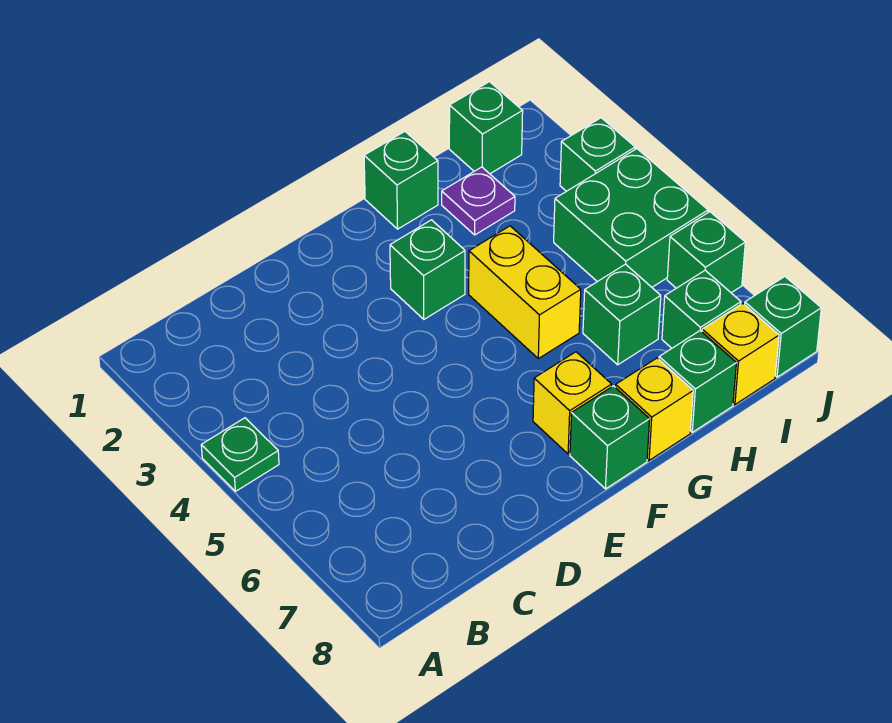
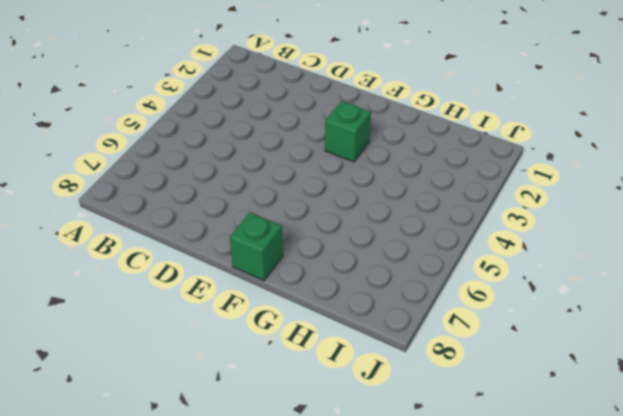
none -> green 1x1 plate [201,418,279,491]
none -> yellow 1x1 brick [533,352,612,454]
none -> green 1x1 brick [364,132,438,229]

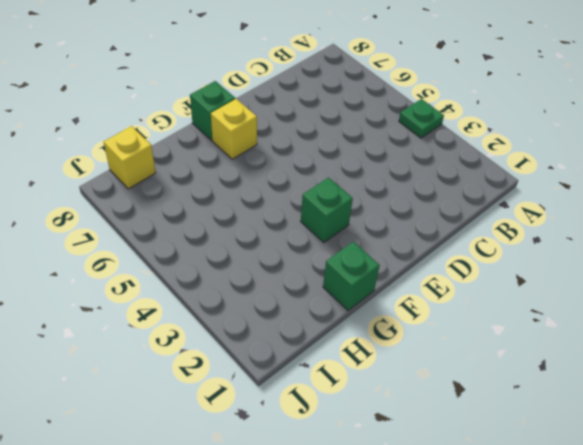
none -> yellow 1x2 brick [469,226,581,359]
none -> yellow 1x1 brick [615,358,693,460]
none -> purple 1x1 plate [442,167,515,235]

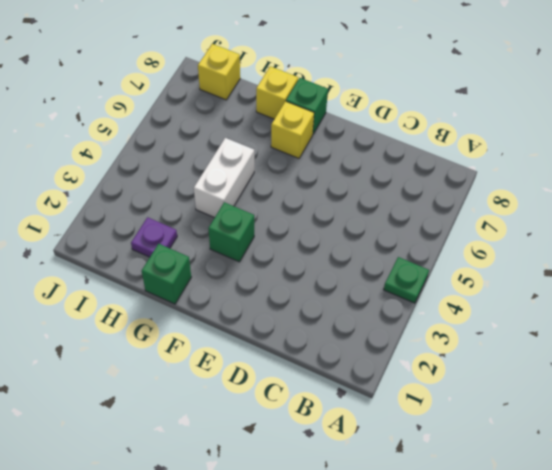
white 1x2 brick [194,138,254,218] -> yellow 1x2 brick [469,226,581,359]
none -> green 1x1 brick [583,264,661,365]
none -> green 1x1 brick [659,331,736,432]
none -> green 1x1 brick [449,82,523,174]

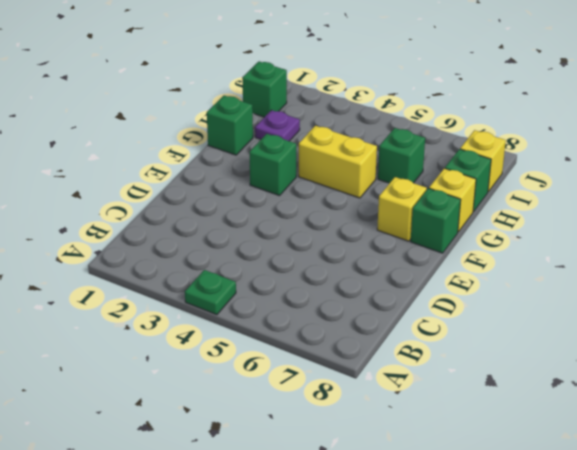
none -> green 2x2 brick [554,149,708,287]
none -> green 1x1 brick [662,271,741,348]
none -> green 1x1 brick [560,118,635,191]

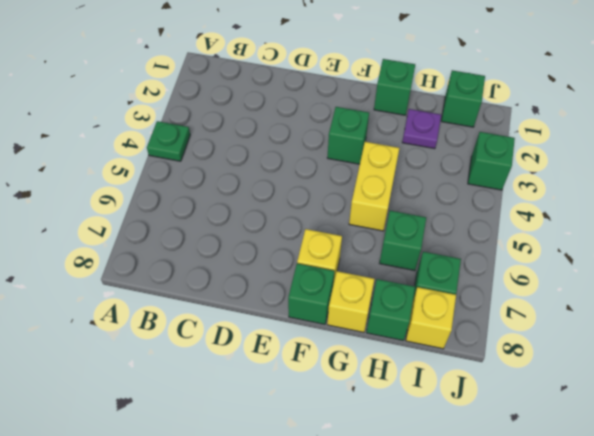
none -> green 2x2 brick [554,149,708,287]
none -> green 1x1 brick [667,212,745,293]
none -> green 1x1 brick [745,277,821,377]

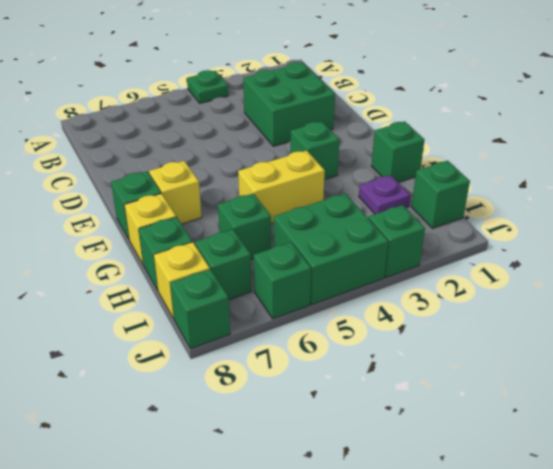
green 2x2 brick [243,62,335,146] -> none

